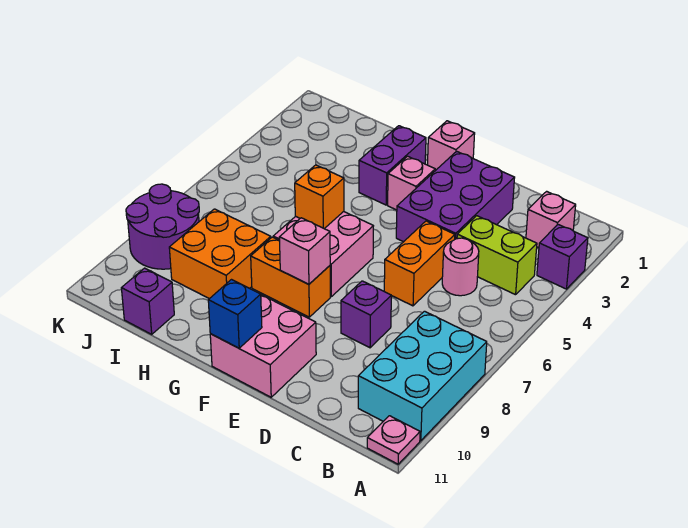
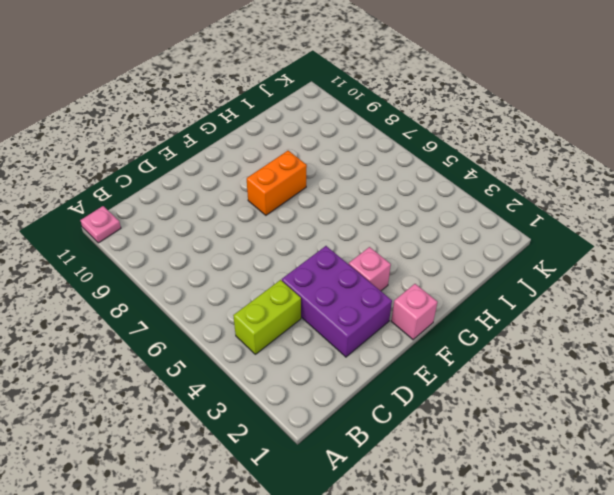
none -> purple 1x1 brick [537,225,588,289]
none -> cyan 2x3 brick [358,311,487,441]
none -> pink 1x1 brick [526,191,576,248]

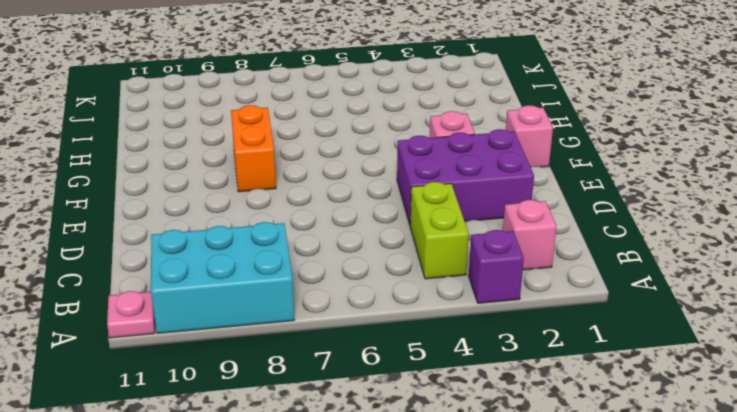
none -> pink 1x1 round brick [442,238,479,296]
none -> orange 1x2 brick [384,221,455,306]
none -> purple 1x1 brick [341,281,391,348]

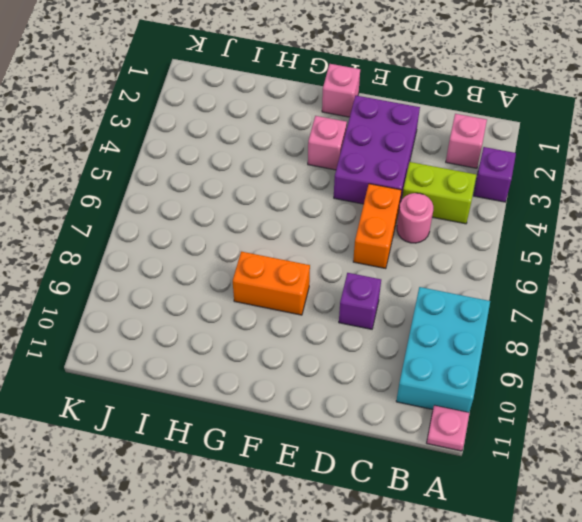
none -> pink 2x2 brick [210,295,316,397]
none -> pink 2x2 brick [273,212,373,297]
none -> purple 1x2 brick [359,126,426,205]

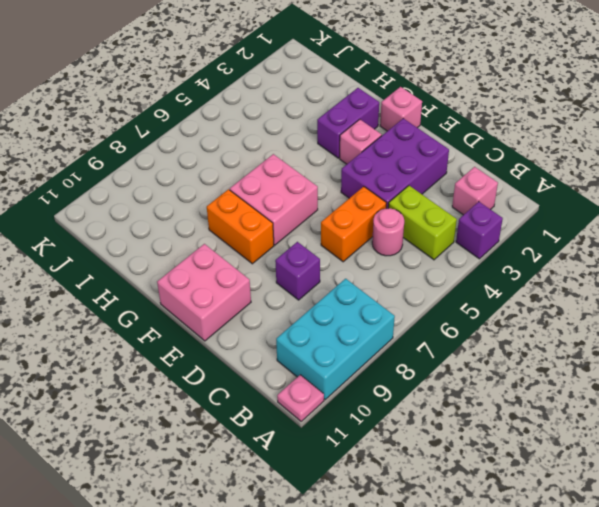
none -> orange 2x2 brick [169,209,271,299]
none -> purple 1x1 brick [121,268,174,334]
none -> purple 2x2 round brick [126,184,199,269]

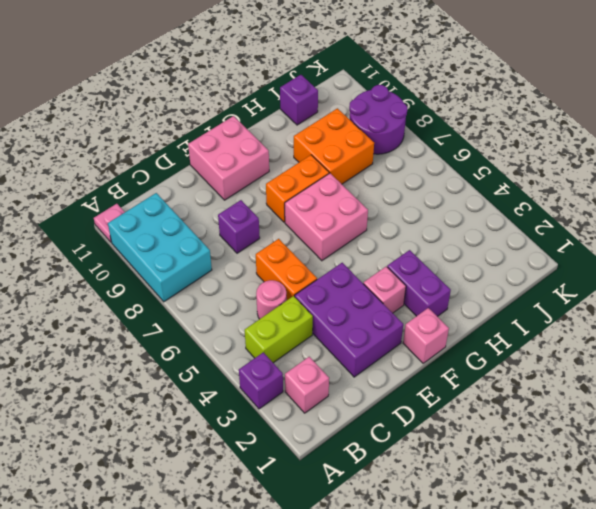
none -> pink 1x1 brick [279,218,330,284]
none -> blue 1x1 brick [208,280,262,348]
none -> orange 1x1 brick [295,165,344,229]

